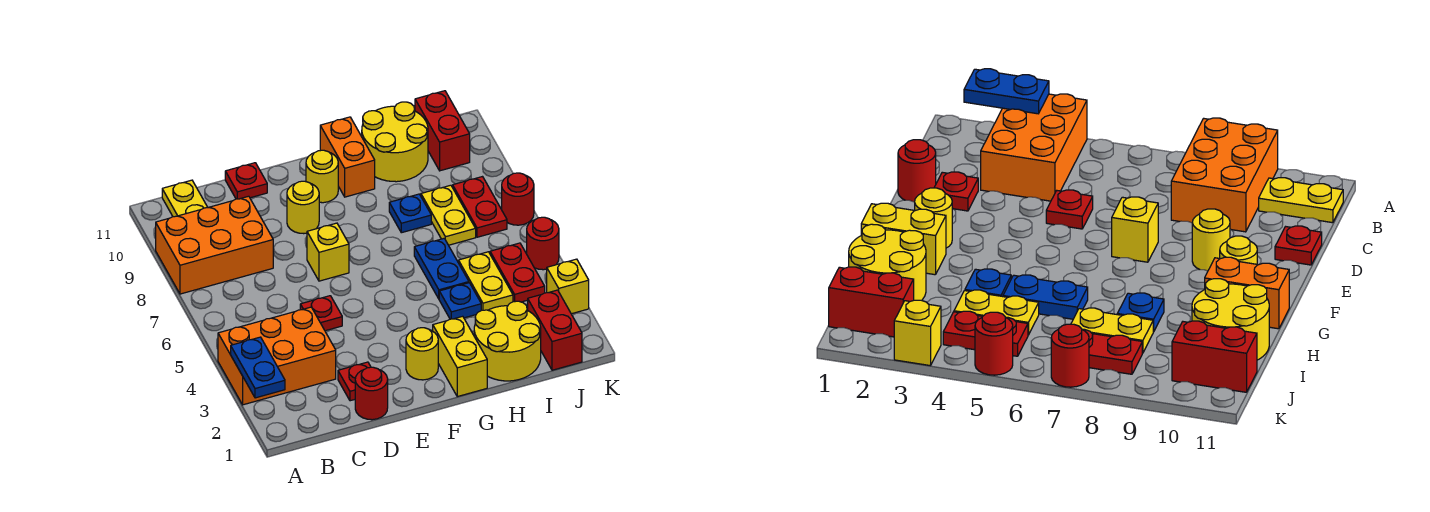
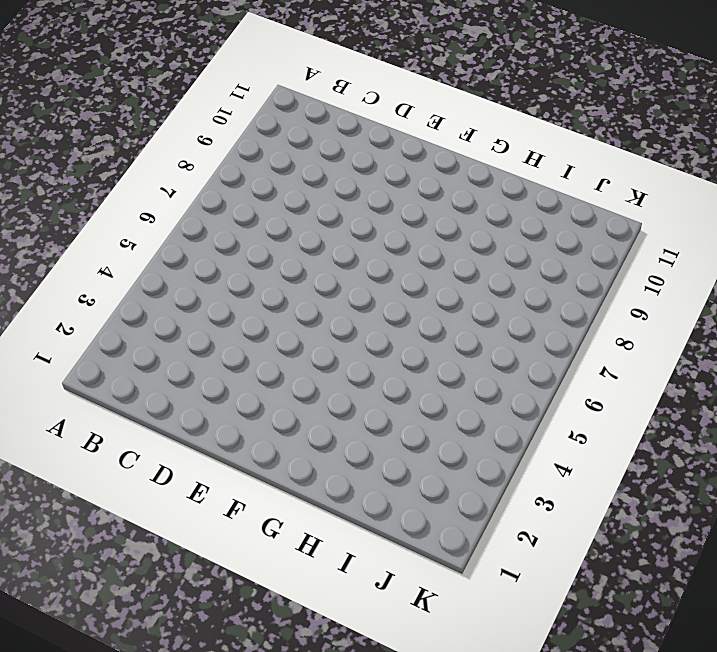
none -> orange 2x3 brick [218,307,336,405]
none -> orange 2x3 brick [156,196,273,294]
none -> yellow 1x2 plate [162,180,208,217]

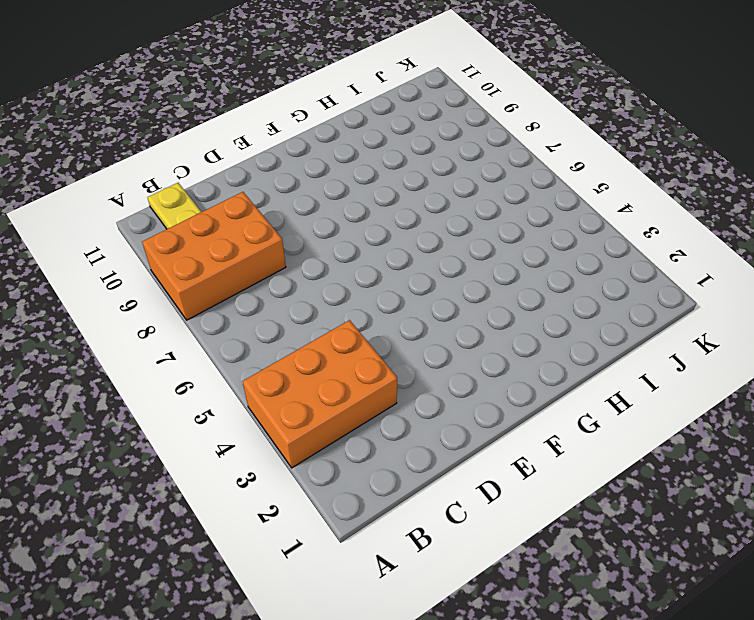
none -> red 1x1 round brick [355,367,388,420]
none -> red 1x1 plate [338,362,371,401]
none -> red 1x1 plate [300,296,342,331]

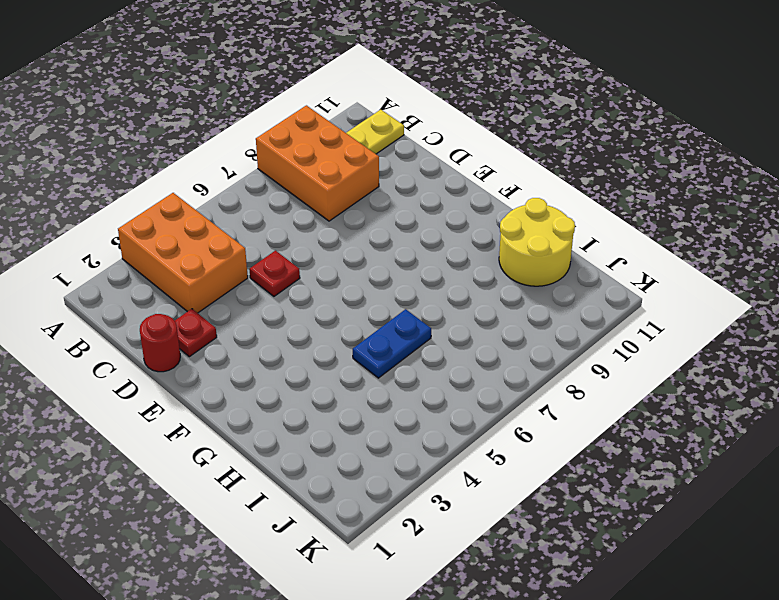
none -> red 1x1 plate [225,163,267,199]
none -> yellow 1x1 brick [307,223,349,281]
none -> yellow 1x1 round brick [287,181,319,234]

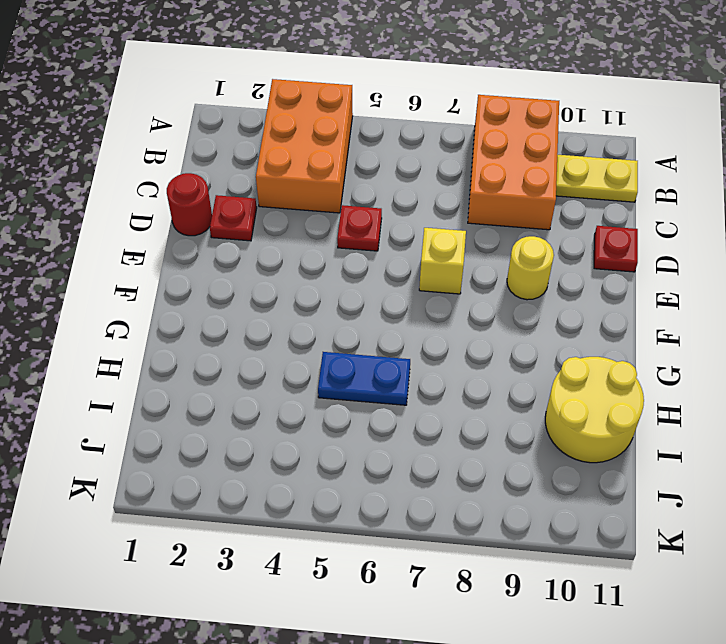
none -> yellow 1x1 round brick [406,328,438,380]
none -> yellow 1x1 round brick [306,150,338,203]
none -> yellow 1x2 brick [433,316,487,397]

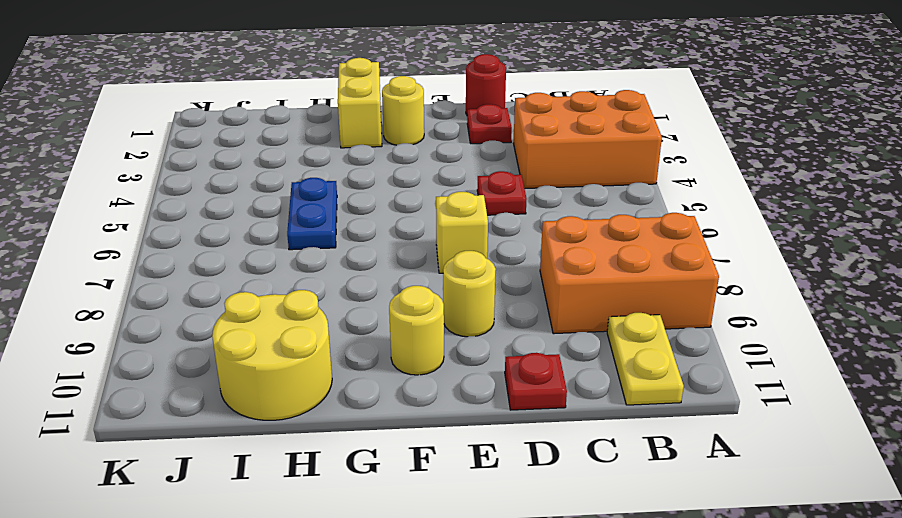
none -> orange 1x2 brick [320,117,375,197]
none -> yellow 2x2 round brick [474,301,541,381]
none -> blue 1x1 plate [439,283,481,319]

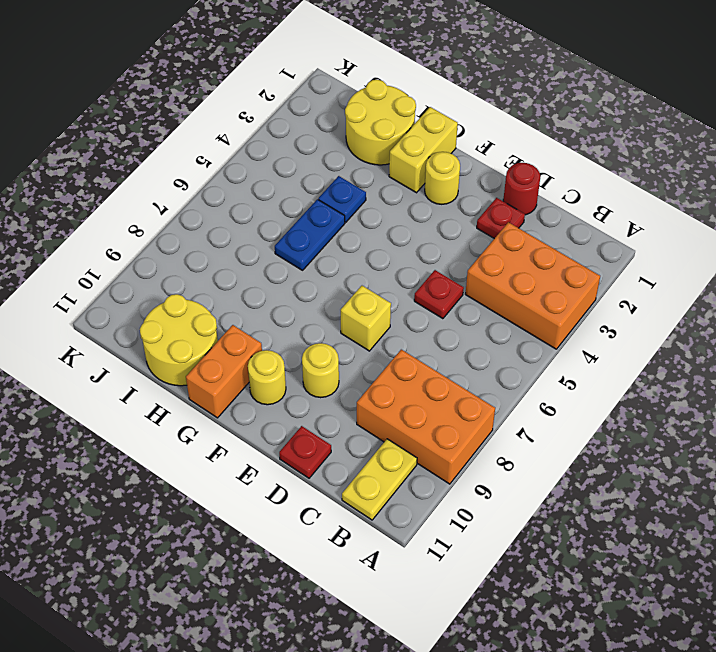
none -> blue 1x1 plate [389,194,431,233]
none -> yellow 1x2 plate [459,252,513,310]
none -> yellow 1x2 plate [421,185,476,245]

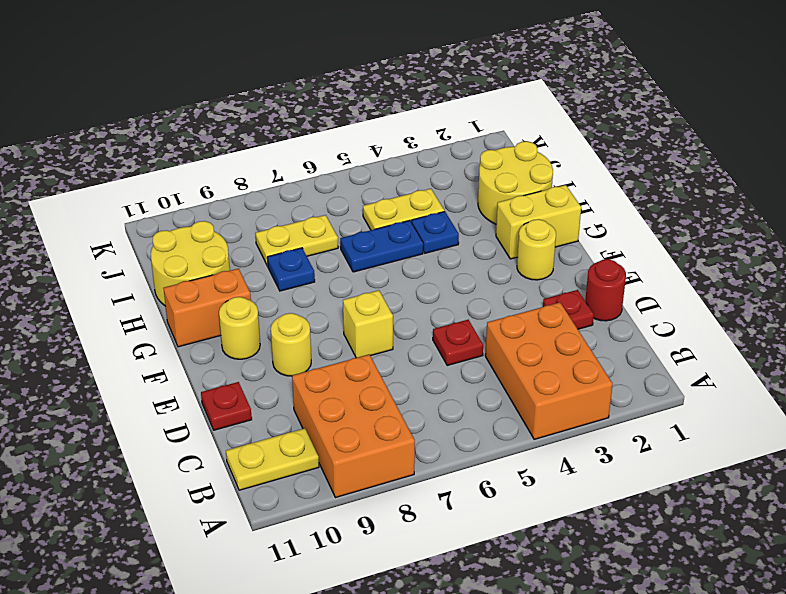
none -> red 1x2 brick [528,290,582,370]
none -> red 1x2 plate [490,243,545,302]
none -> red 1x2 plate [453,177,507,237]

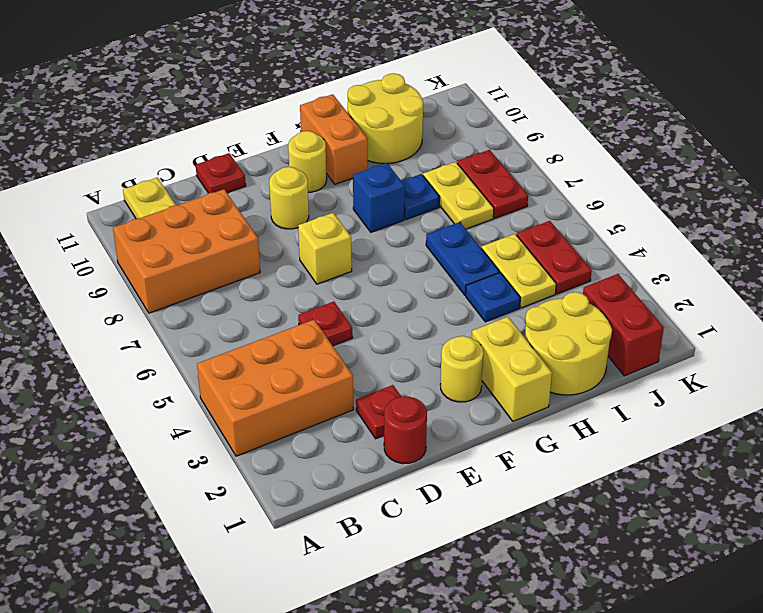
blue 1x1 brick [353,163,405,232] -> none
none -> red 1x2 brick [415,91,470,171]
none -> yellow 1x1 brick [547,259,589,314]
none -> red 1x1 round brick [527,217,559,270]

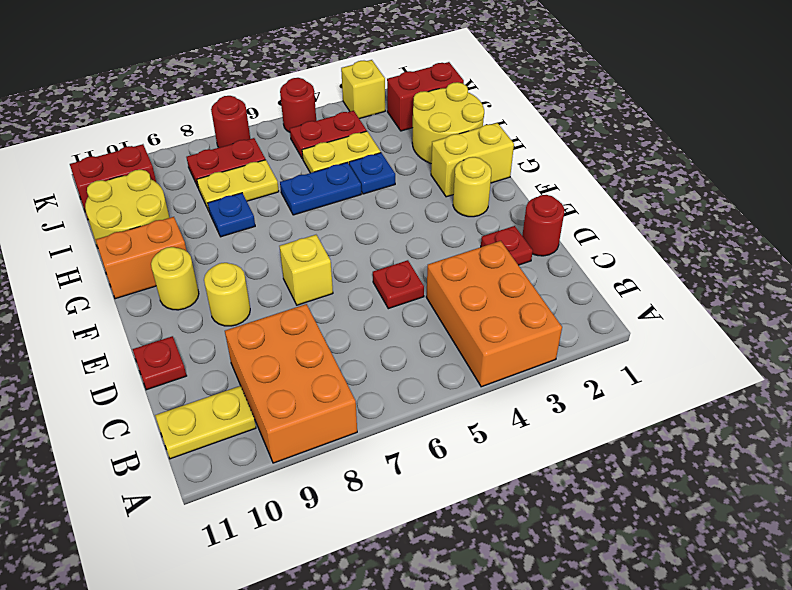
none -> blue 1x2 plate [231,337,285,398]

